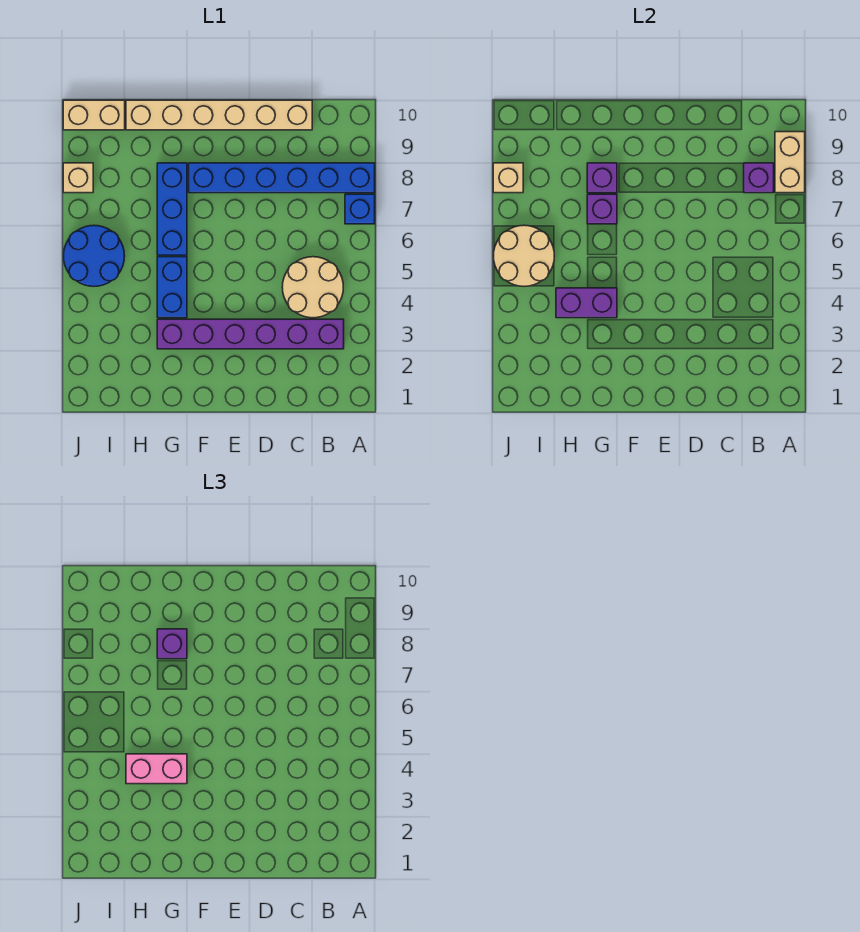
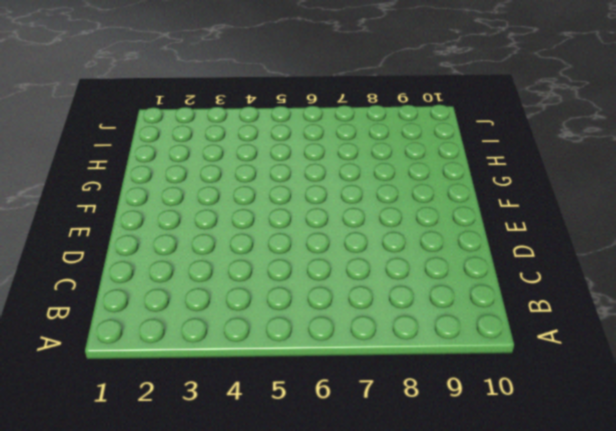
none -> blue 1x1 brick [345,194,375,224]
none -> blue 1x6 brick [189,163,375,193]
none -> purple 1x6 brick [157,319,344,349]

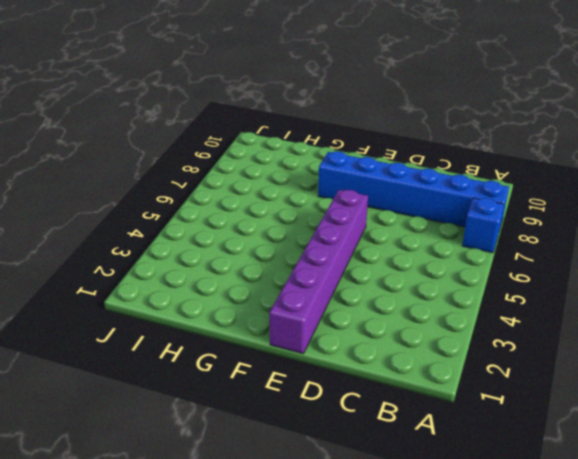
purple 1x6 brick [269,190,368,354] -> purple 1x6 brick turned to [157,319,344,349]
none -> tan 2x2 round brick [282,257,343,318]
none -> tan 1x6 brick [126,100,312,130]
none -> blue 1x2 brick [157,257,187,318]

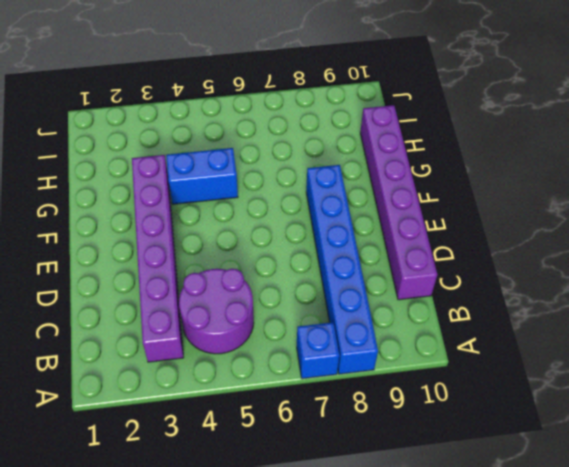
purple 2x2 round brick [179,269,254,354] -> tan 2x2 round brick [282,257,343,318]
purple 1x6 brick [360,105,437,300] -> tan 1x6 brick [126,100,312,130]
none -> blue 1x3 brick [157,163,187,255]
none -> blue 2x2 round brick [64,225,124,286]
none -> tan 1x2 brick [63,100,125,130]

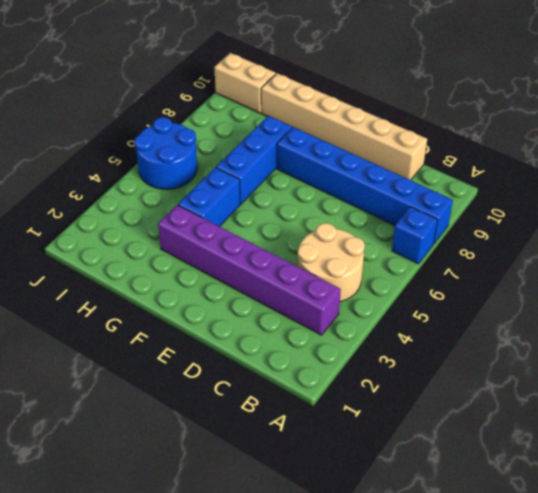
none -> tan 1x1 brick [63,163,93,193]
none -> tan 1x2 brick [775,132,805,193]
none -> purple 1x1 brick [744,163,774,193]

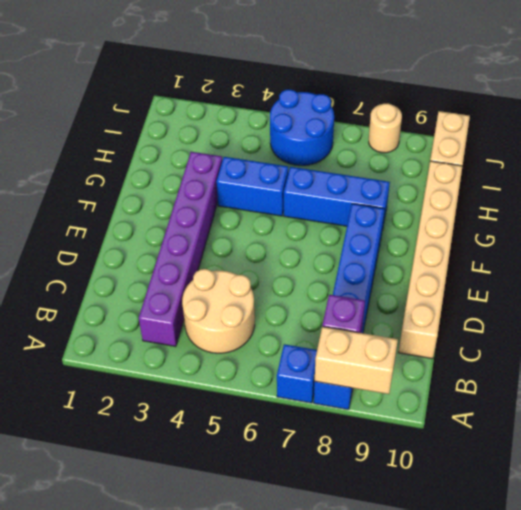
tan 1x1 round brick [369,104,402,153] -> tan 1x1 brick [63,163,93,193]
none -> purple 1x2 brick [556,288,617,318]
none -> purple 1x1 brick [587,194,617,224]
none -> purple 1x1 brick [587,163,617,193]

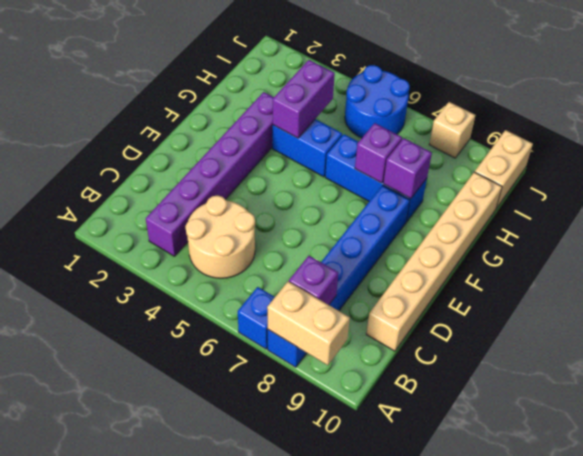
none -> tan 2x2 round brick [494,225,554,286]
none -> tan 1x1 brick [493,163,523,193]
none -> pink 1x2 brick [126,754,187,784]

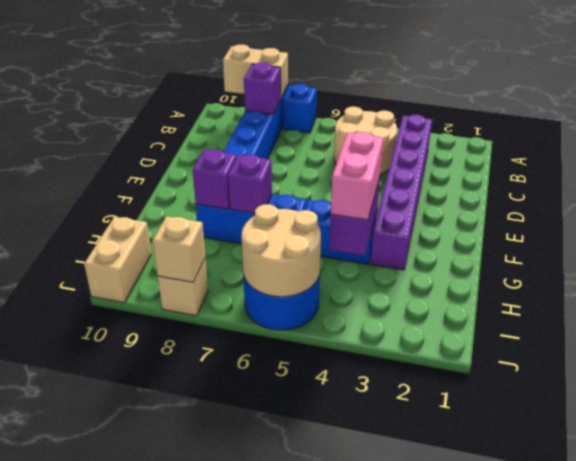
none -> tan 1x6 brick [126,100,312,130]
none -> purple 1x1 brick [157,629,187,659]

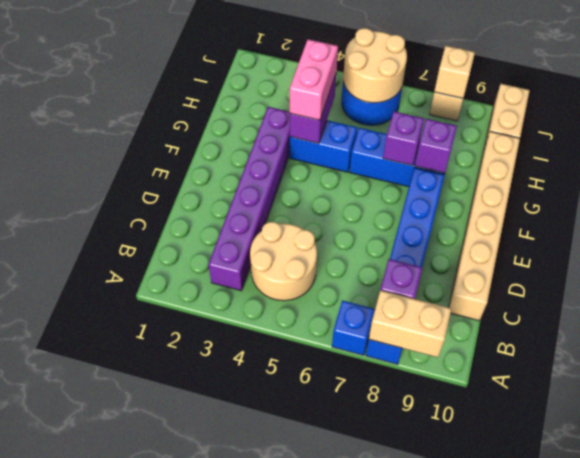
none -> purple 1x1 brick [157,629,187,659]

